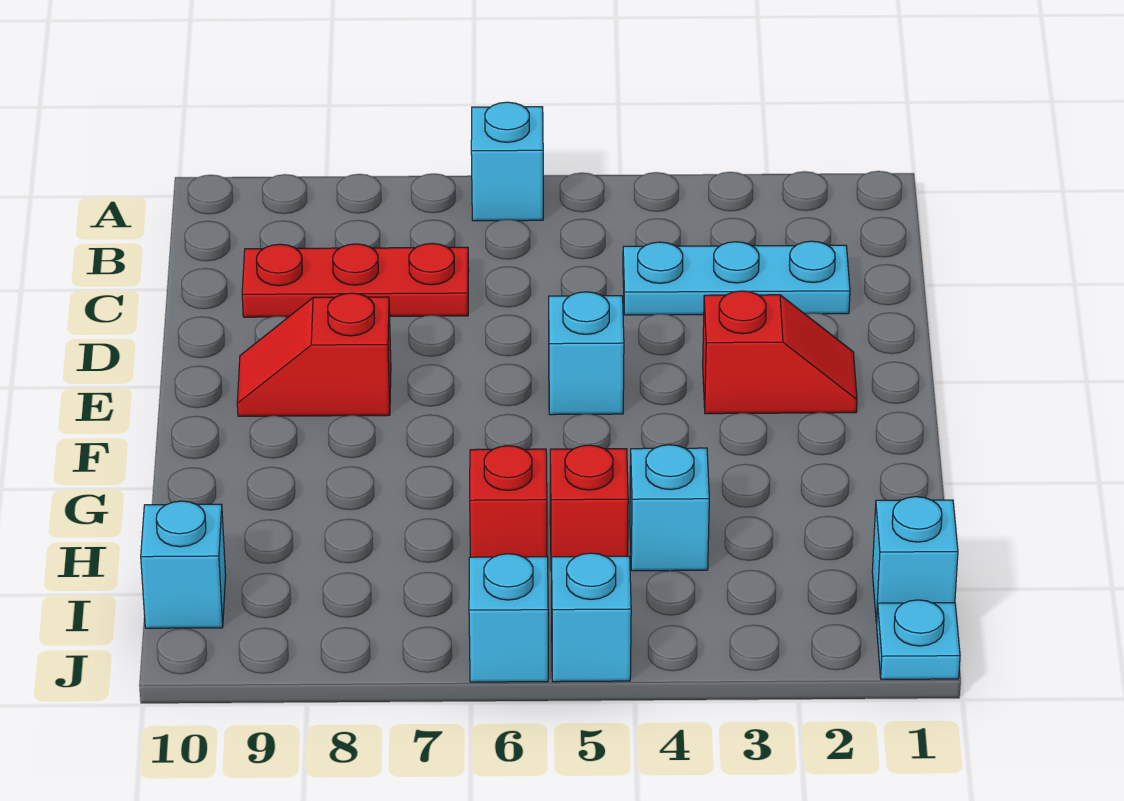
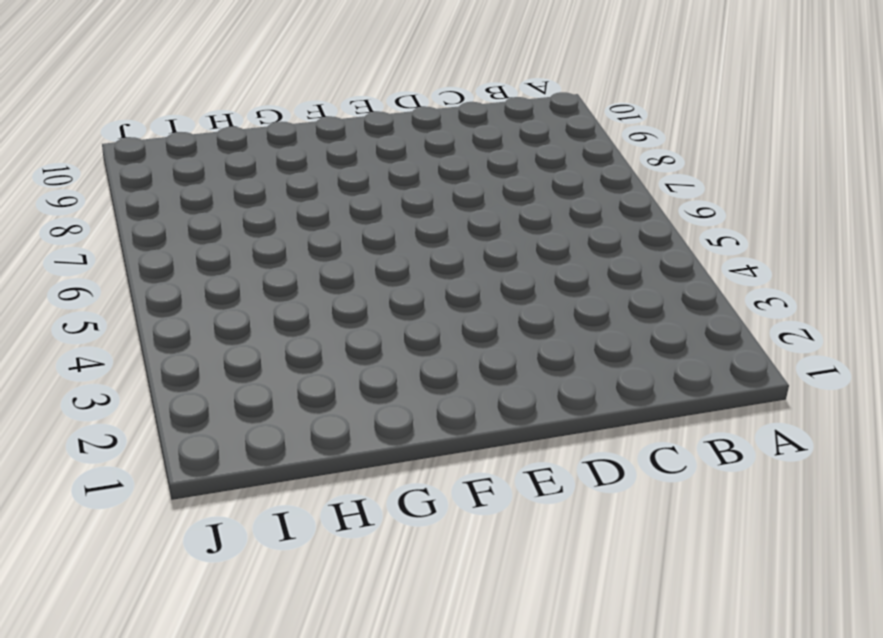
none -> cyan 1x1 brick [471,102,543,221]
none -> cyan 1x3 plate [623,241,850,315]
none -> red 1x3 plate [242,243,469,317]

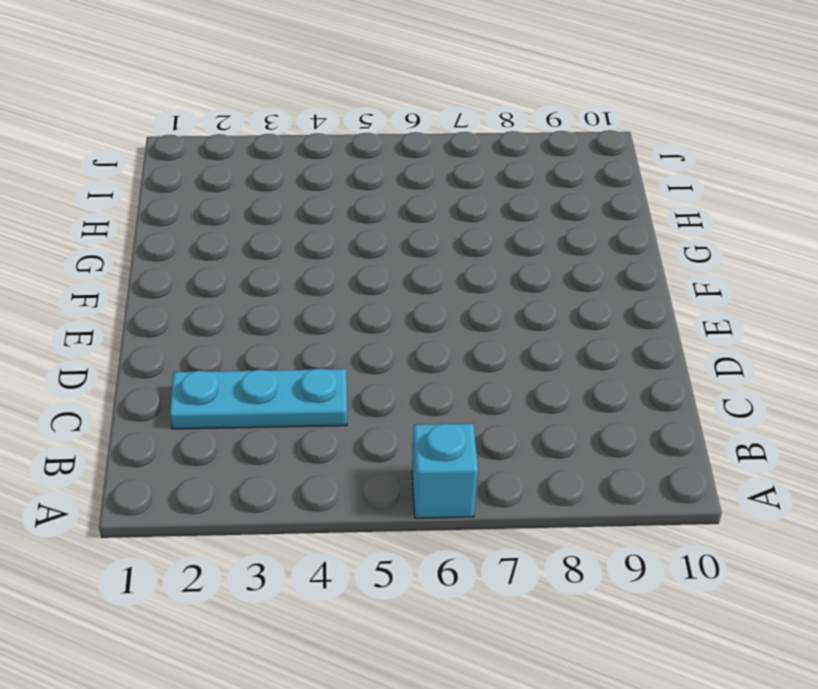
none -> red 1x3 plate [242,243,469,317]
none -> red 1x2 slope [703,291,857,414]
none -> cyan 1x1 brick [549,292,624,415]

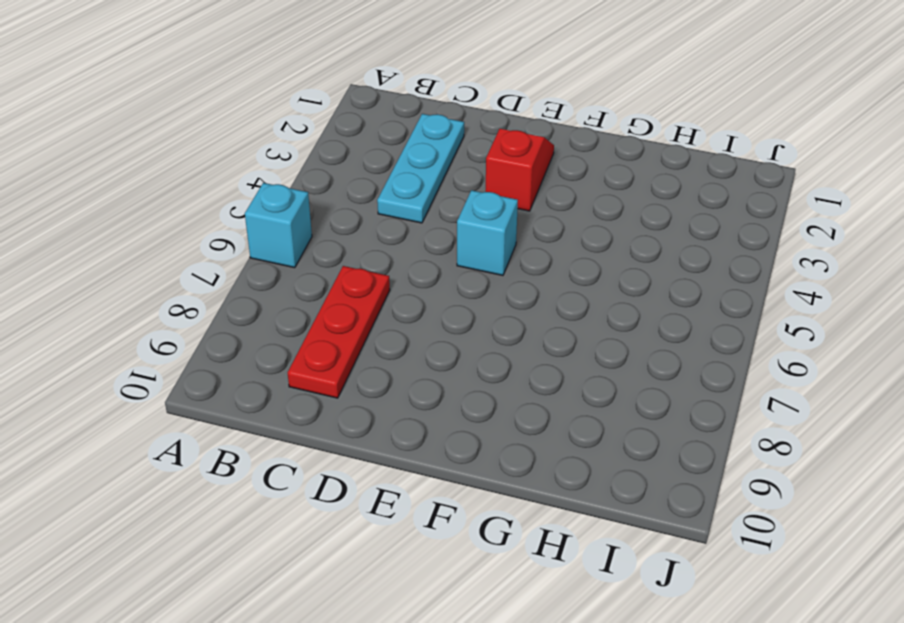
none -> red 1x2 slope [237,293,391,416]
none -> cyan 1x1 brick [630,445,709,571]
none -> red 1x1 brick [550,445,628,571]

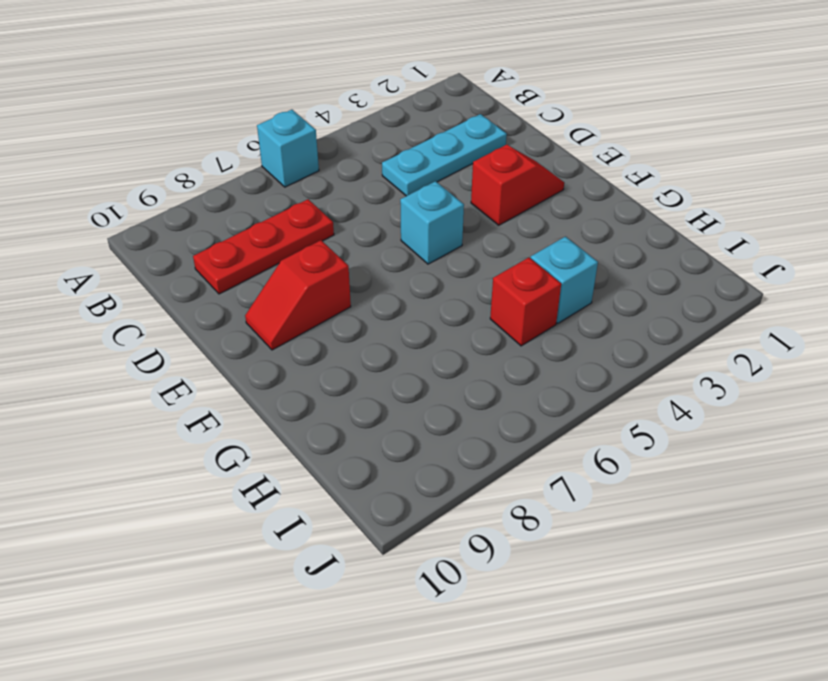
none -> red 1x1 brick [470,446,547,557]
none -> cyan 1x1 brick [872,497,958,623]
none -> cyan 1x1 brick [141,501,226,628]

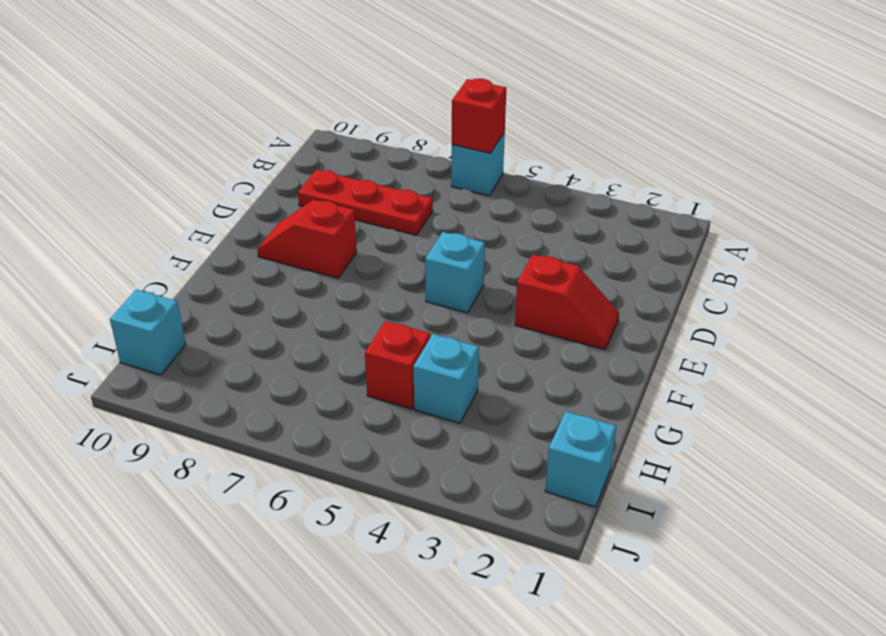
red 1x1 brick [452,78,506,153] -> red 1x1 brick moved to [470,446,547,557]
none -> cyan 1x3 plate [623,241,850,315]
none -> cyan 1x1 plate [877,600,960,679]
none -> cyan 1x1 brick [552,553,631,682]

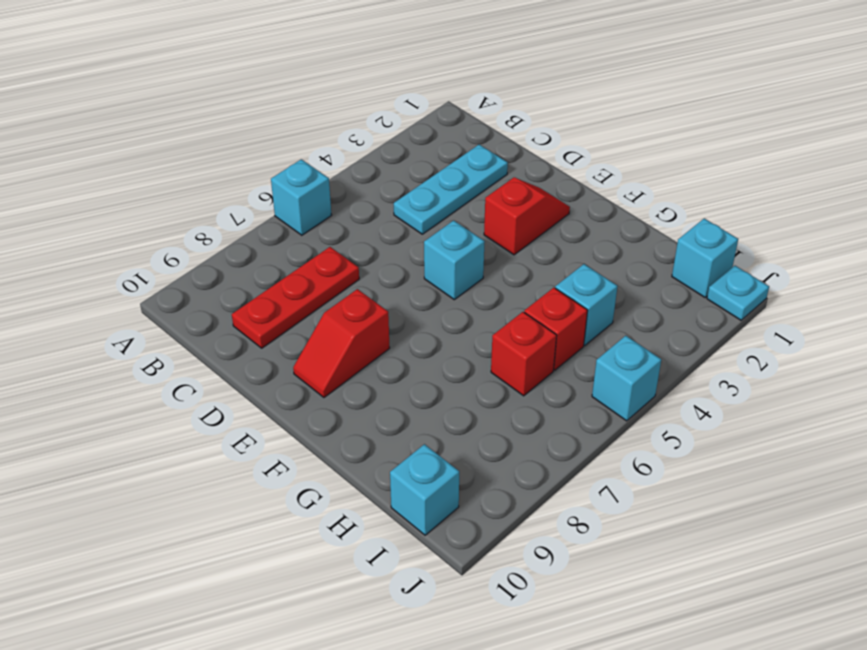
none -> cyan 1x1 brick [469,554,548,682]

